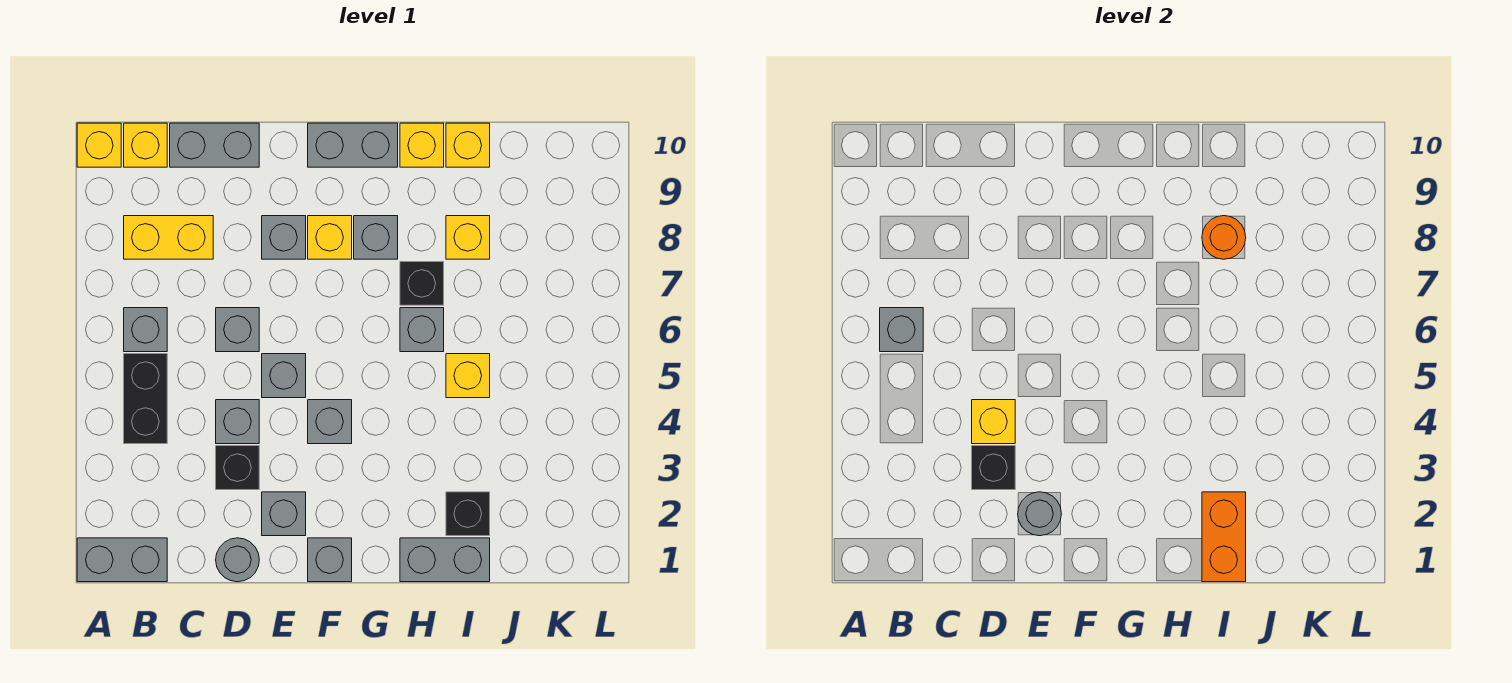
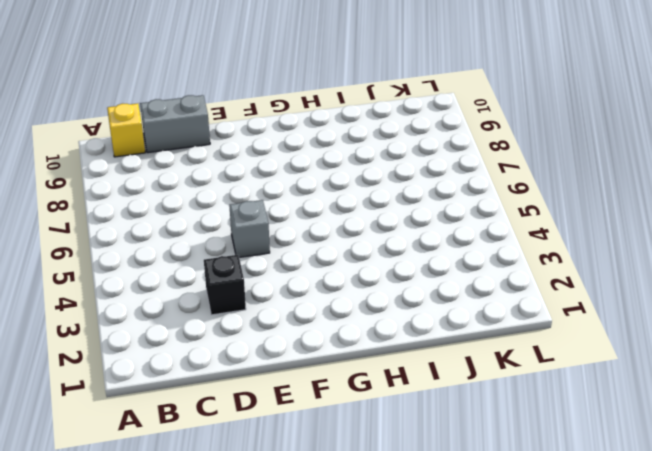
none -> grey 1x2 brick [77,538,167,582]
none -> yellow 1x1 brick [77,123,121,167]
none -> black 1x2 brick [124,354,167,444]
none -> grey 1x1 brick [124,308,167,352]

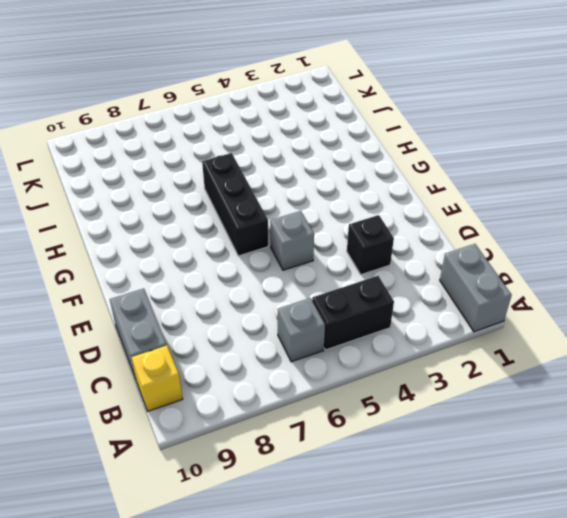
black 1x3 brick [202,153,268,256] -> grey 1x1 brick [400,308,444,352]
none -> yellow 1x1 brick [77,123,121,167]
none -> yellow 1x2 brick [124,216,213,259]
none -> grey 1x1 round brick [216,538,259,582]
none -> grey 1x1 brick [216,400,259,444]

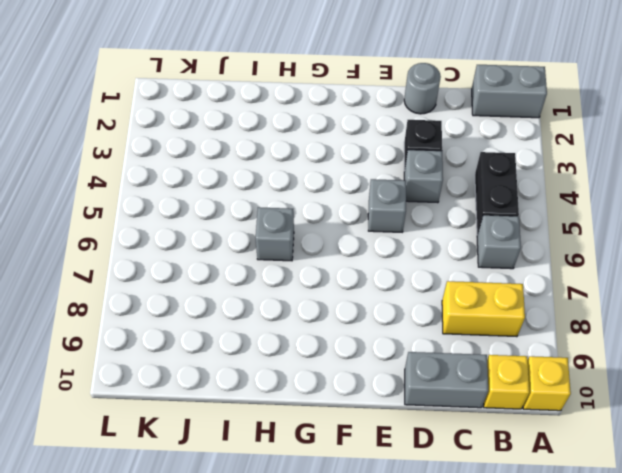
none -> grey 1x1 brick [216,308,259,352]
none -> grey 1x1 brick [262,492,306,536]
none -> grey 1x1 brick [262,216,306,259]
none -> grey 1x1 brick [308,538,352,582]

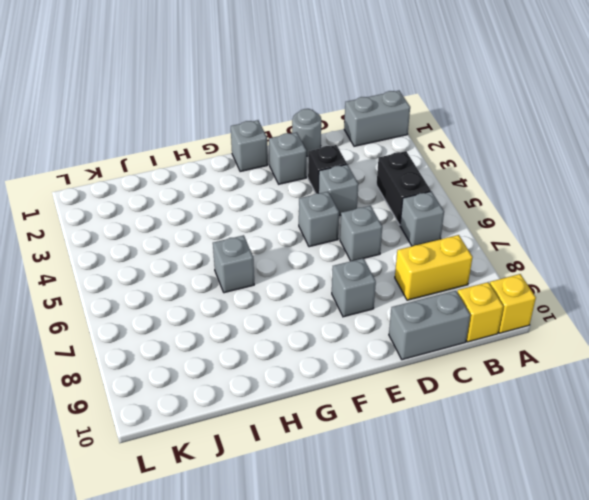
none -> grey 1x1 brick [308,400,352,444]
none -> yellow 1x1 brick [308,216,352,259]
none -> grey 1x2 brick [308,123,398,167]
none -> grey 1x1 brick [354,216,398,259]

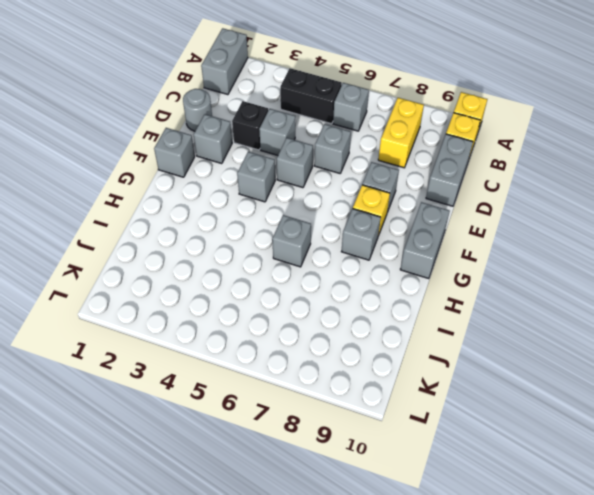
none -> grey 1x2 brick [400,538,490,582]
none -> black 1x1 brick [400,262,444,305]
none -> yellow 1x1 brick [400,123,444,167]
none -> black 1x1 brick [446,492,490,536]

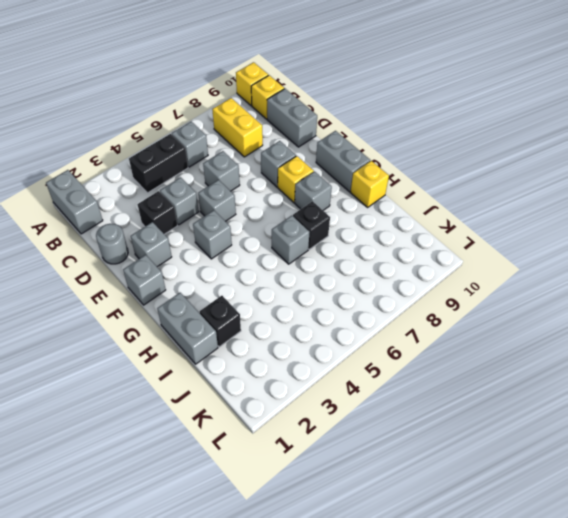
none -> yellow 1x1 brick [446,354,490,398]
none -> yellow 1x1 brick [446,216,490,259]
none -> yellow 1x1 brick [446,123,490,167]
none -> grey 1x1 brick [880,308,923,352]

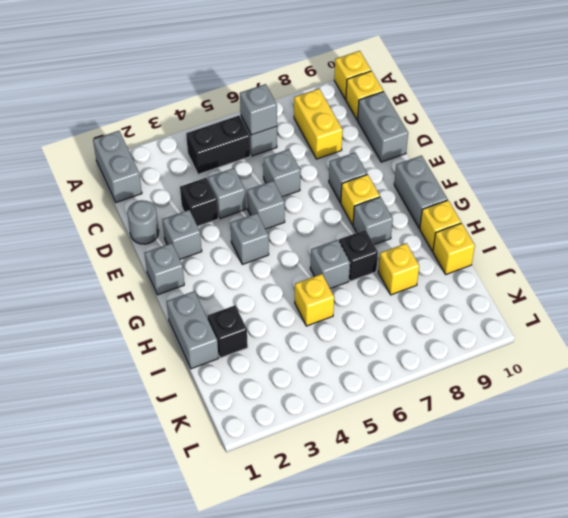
none -> black 1x1 brick [972,446,1015,490]
none -> yellow 1x1 brick [972,400,1015,444]
none -> grey 1x1 round brick [1018,492,1061,536]
none -> orange 1x2 brick [1202,492,1246,582]

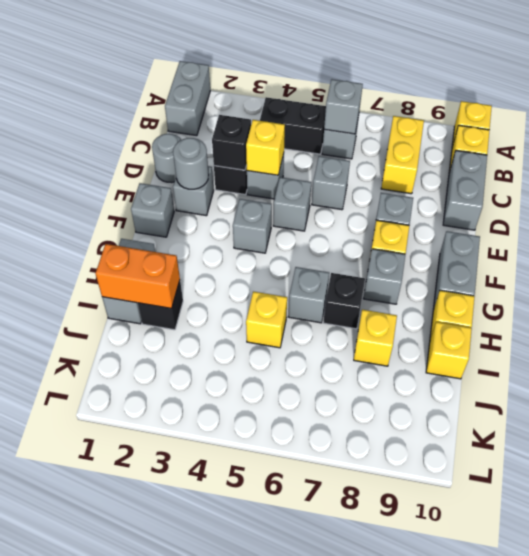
none -> orange 1x1 round brick [1202,216,1246,259]

